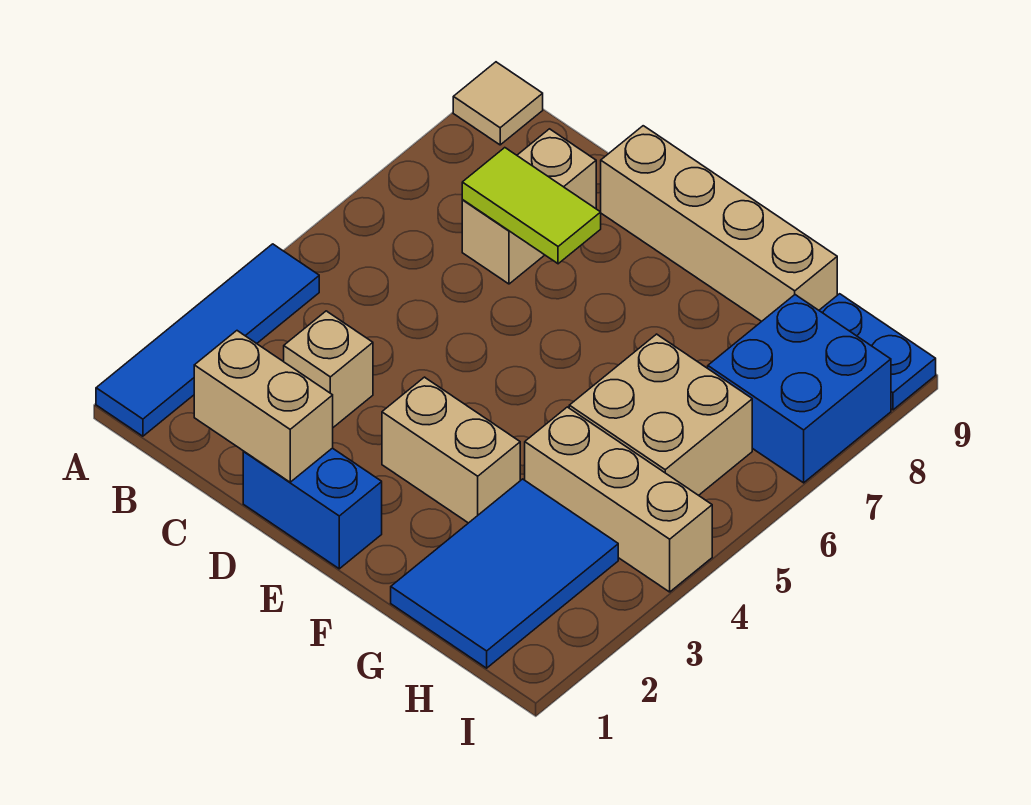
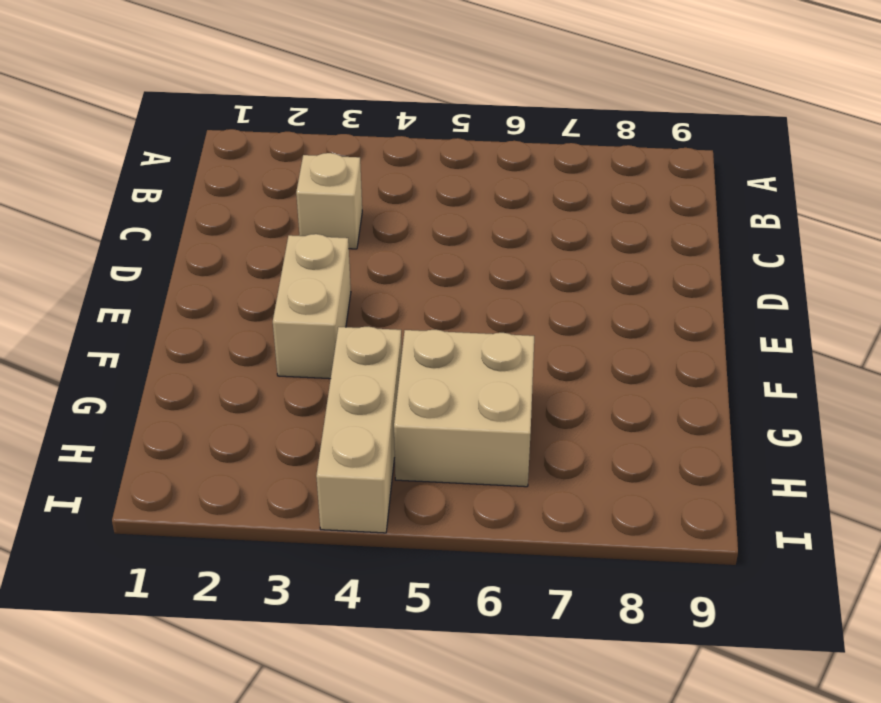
none -> blue 1x4 tile [96,244,319,436]
none -> tan 1x1 tile [453,62,543,145]
none -> tan 1x2 brick [462,129,596,284]

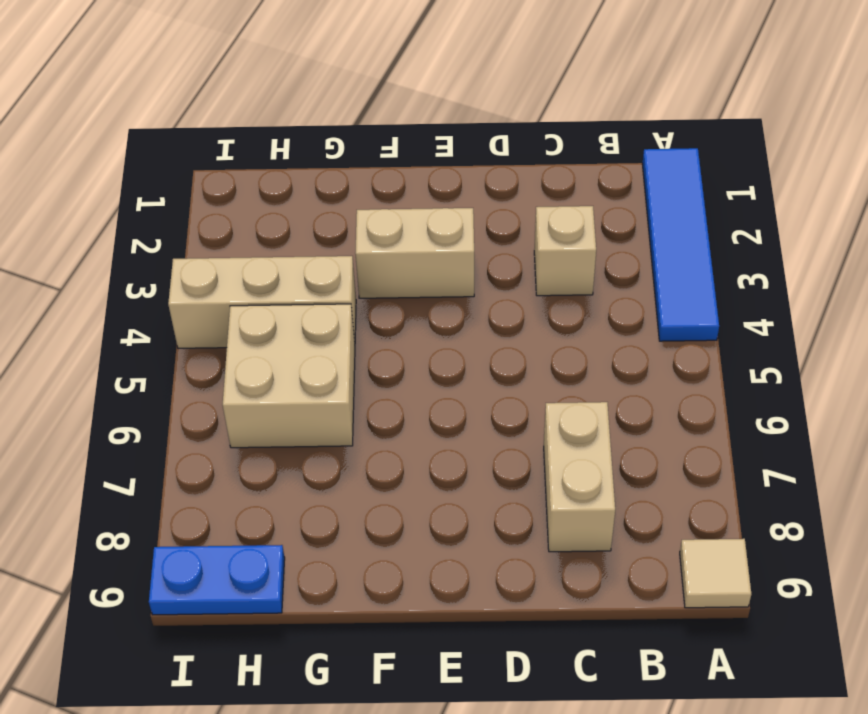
none -> blue 1x2 brick [243,448,382,569]
none -> tan 1x4 brick [601,126,837,321]
none -> blue 2x3 tile [391,479,618,668]

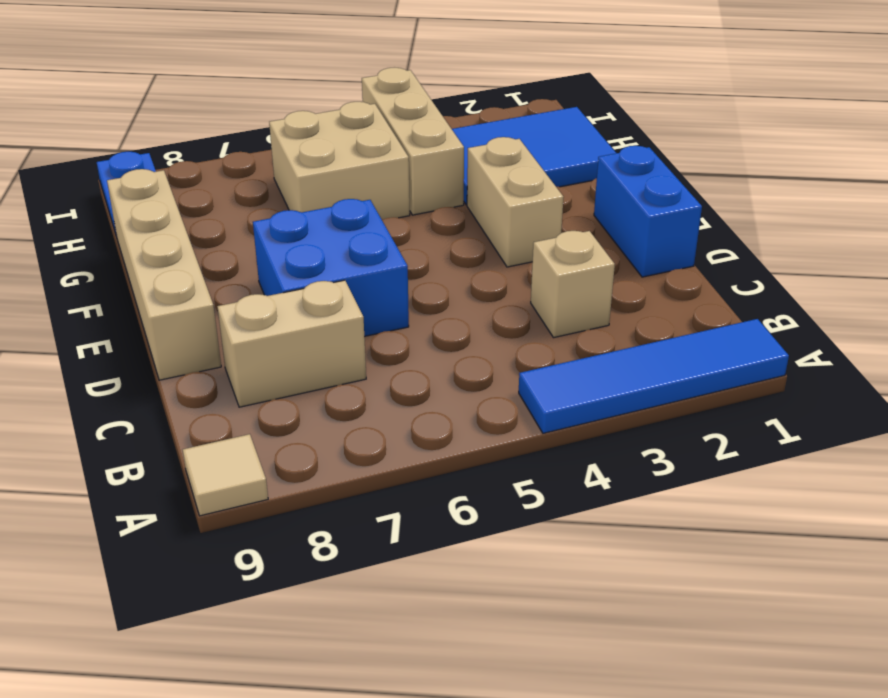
blue 2x2 brick [253,199,409,337] -> blue 2x2 brick moved to [708,295,891,483]
none -> tan 1x2 brick [194,331,333,482]
none -> lime 1x2 tile [462,148,601,264]

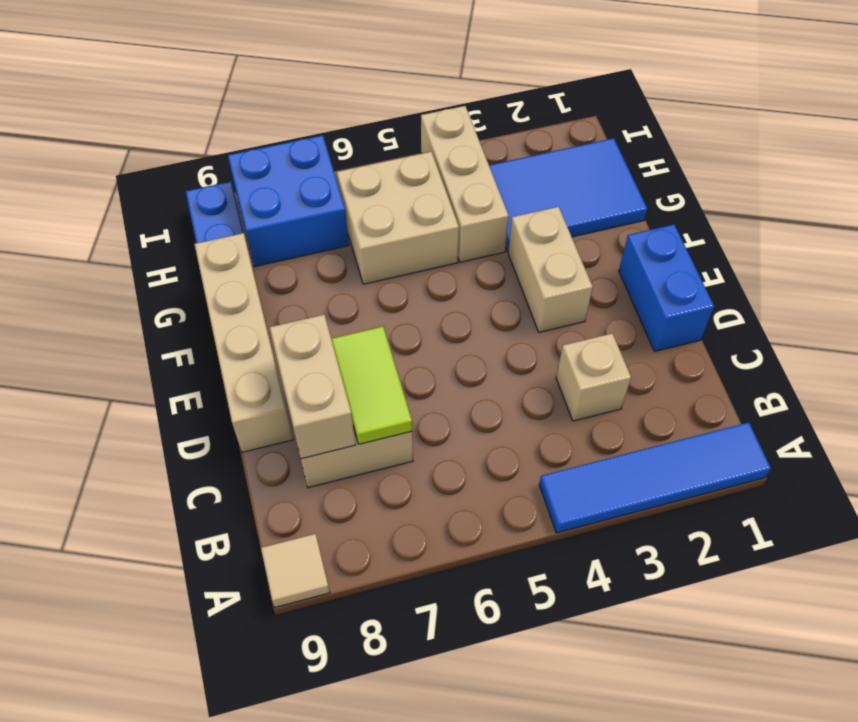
tan 1x2 brick [270,315,356,459] -> tan 1x2 brick moved to [194,331,333,482]

